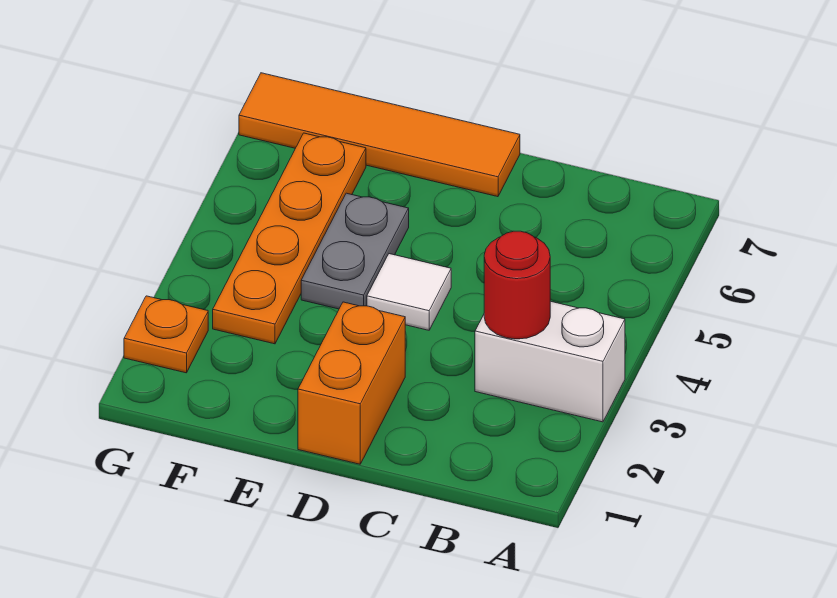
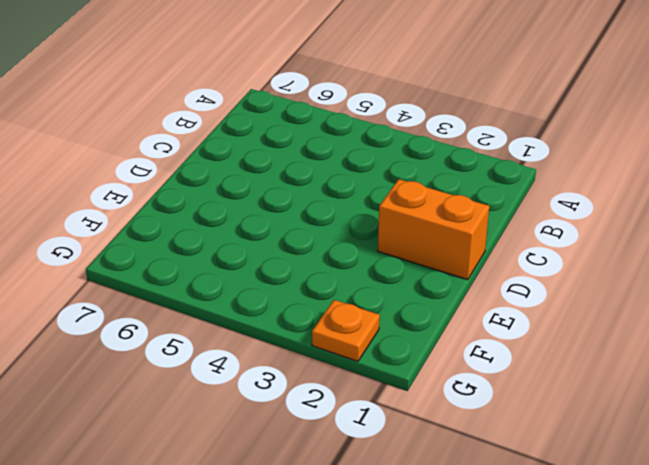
none -> white 1x2 brick [475,301,625,422]
none -> white 1x1 tile [367,254,451,330]

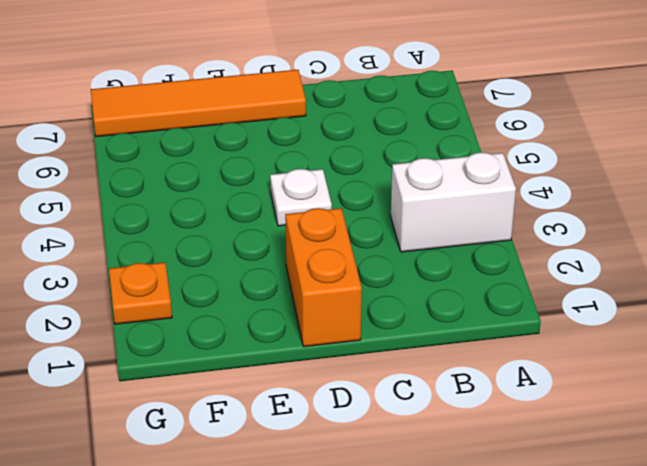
white 1x1 plate [270,169,332,226] -> white 1x1 tile [367,254,451,330]
none -> grey 1x2 plate [301,193,409,309]
none -> orange 1x4 plate [213,133,366,344]

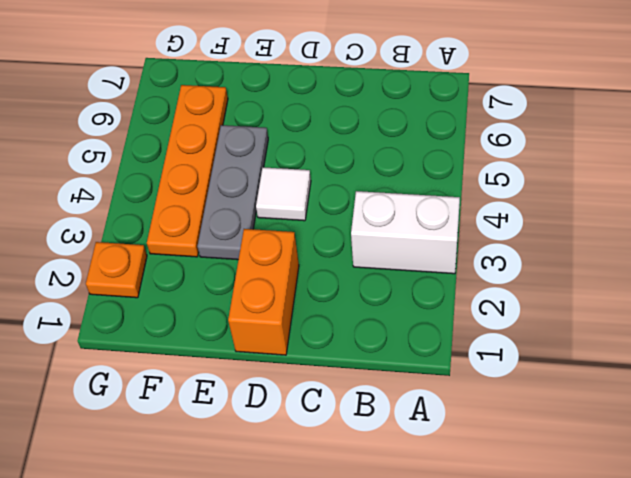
grey 1x3 plate [197,125,268,260] -> grey 1x2 plate [301,193,409,309]
none -> orange 1x4 tile [239,73,520,197]
none -> red 1x1 round brick [484,231,550,339]

